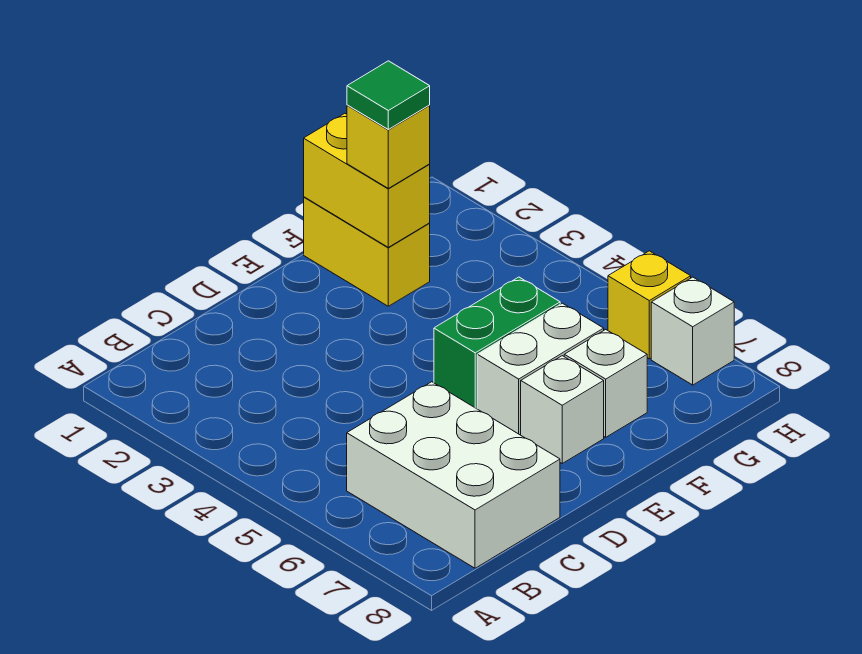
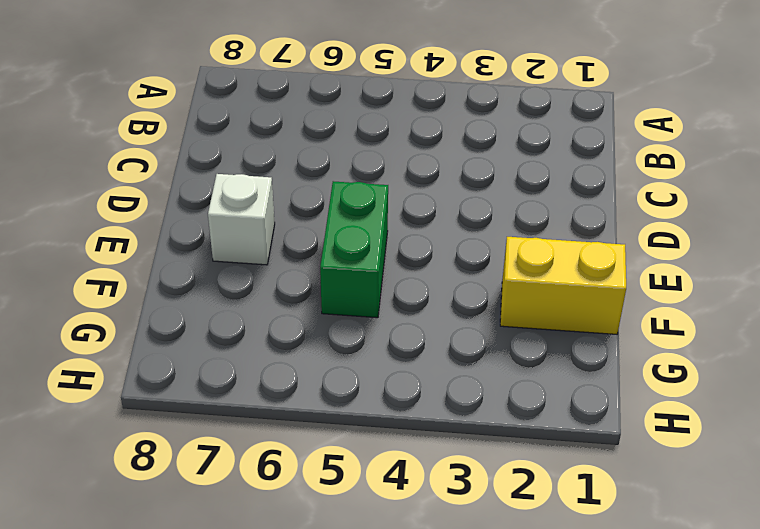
none -> white 2x3 brick [347,382,560,568]
none -> white 1x2 brick [477,303,604,435]

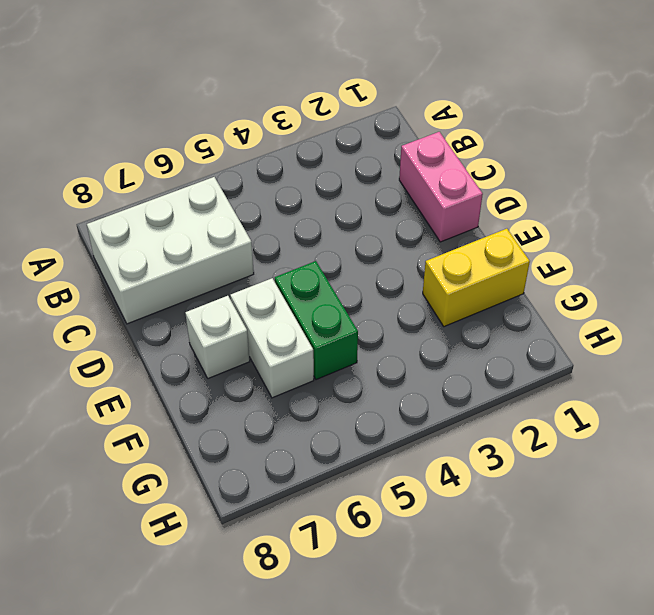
pink 1x2 brick [399,132,483,242] -> none
none -> white 1x1 brick [564,330,647,437]
none -> yellow 1x1 brick [608,251,691,359]

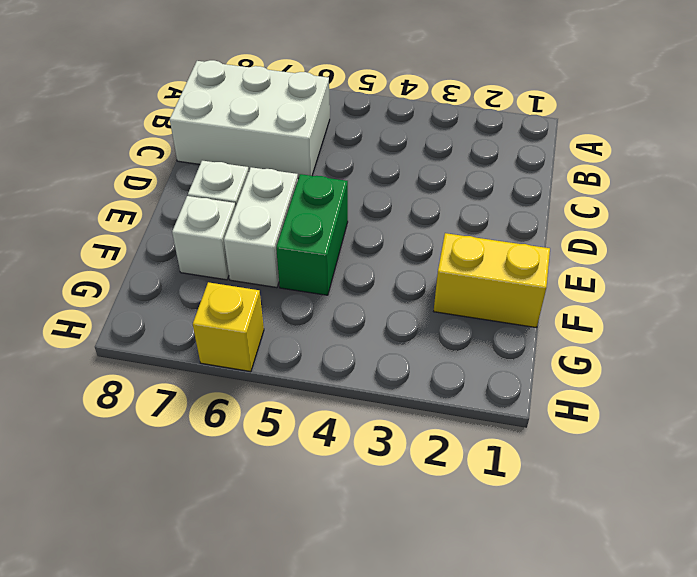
none -> white 1x1 brick [651,277,734,385]
none -> yellow 1x2 brick [304,113,430,247]

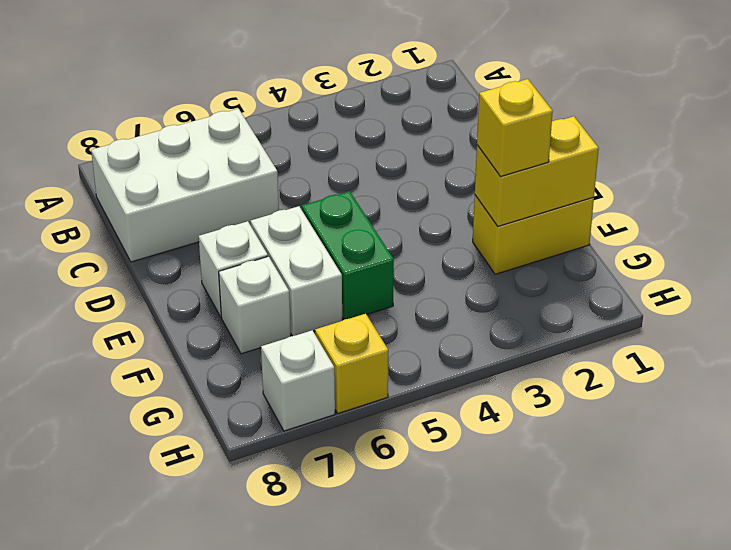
none -> green 1x1 tile [347,61,430,129]

